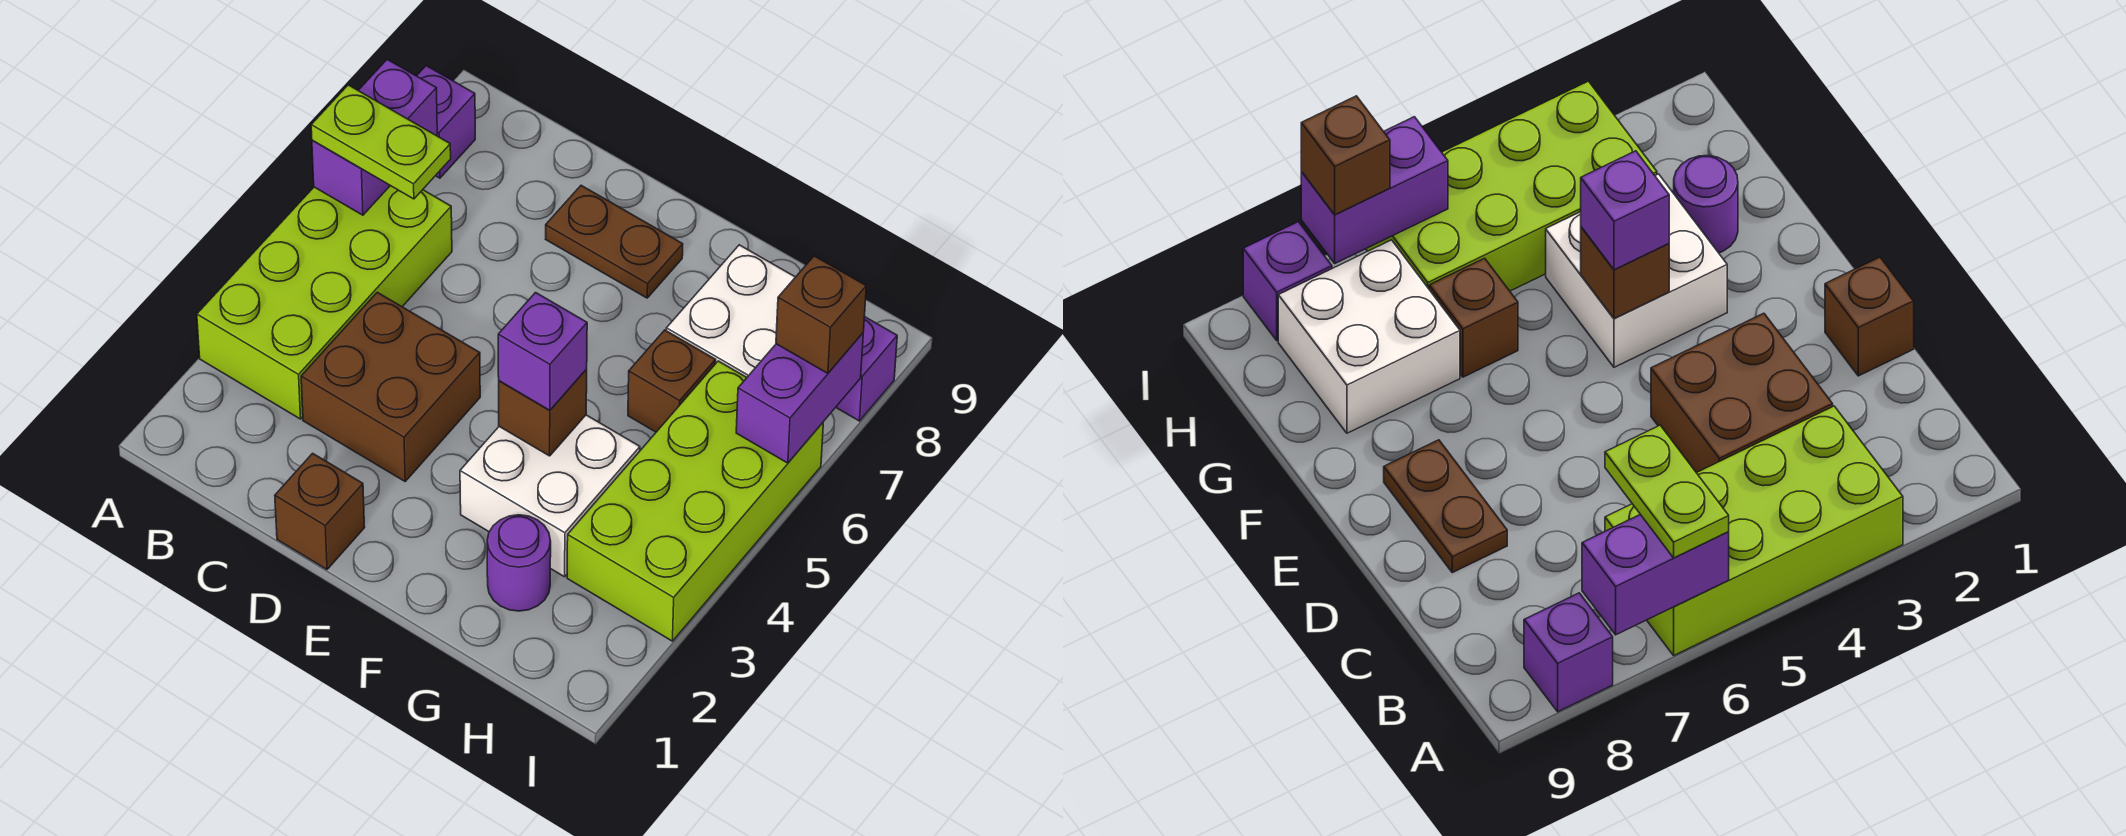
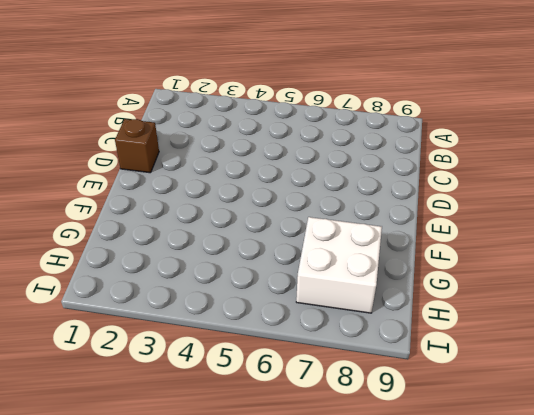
none -> lime 2x4 brick [197,186,452,419]
none -> purple 1x1 brick [417,66,475,178]
none -> brown 2x2 brick [301,292,480,481]

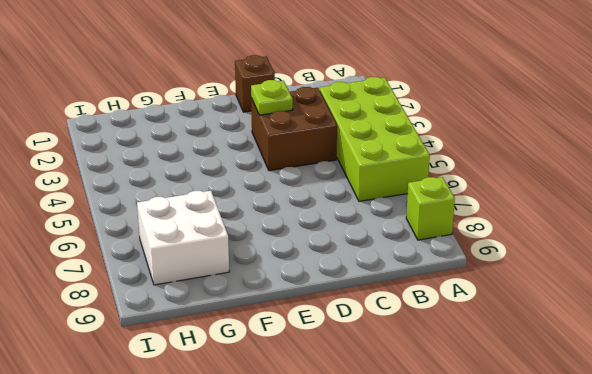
lime 1x1 brick [406,177,455,240] -> purple 1x1 brick [417,66,475,178]
lime 1x1 plate [251,80,293,115] -> none
none -> brown 1x2 plate [546,185,683,298]
none -> white 2x2 brick [460,415,640,577]
none -> purple 1x1 round brick [487,515,551,611]

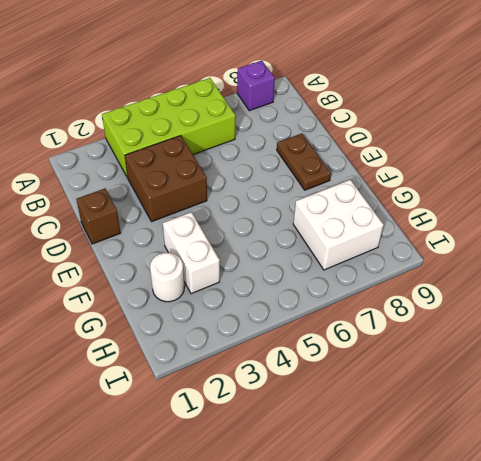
white 1x2 brick [163,212,220,294] -> white 2x2 brick [460,415,640,577]
white 1x1 round brick [150,253,184,302] -> purple 1x1 round brick [487,515,551,611]
none -> brown 1x1 brick [628,330,716,432]
none -> lime 2x4 brick [567,361,823,641]
none -> purple 1x1 brick [836,317,897,421]

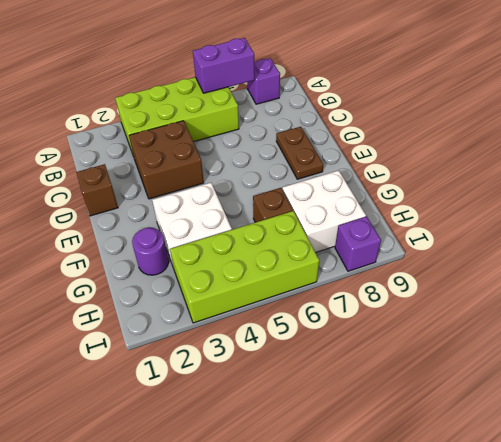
none -> brown 1x1 brick [499,369,587,456]
none -> purple 1x2 brick [736,333,863,463]
none -> lime 1x2 plate [311,85,451,199]

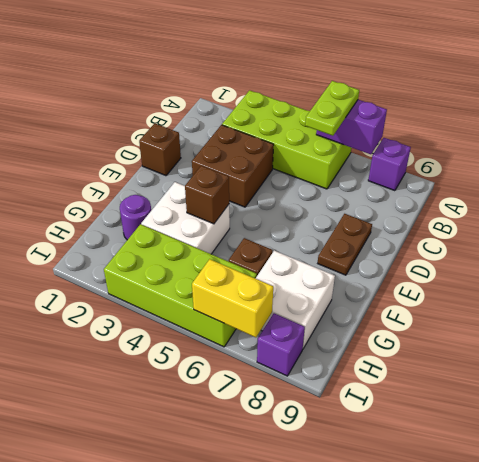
yellow 1x2 brick [192,259,273,337] -> purple 1x2 brick [736,333,863,463]
none -> purple 1x1 brick [498,293,587,410]
none -> brown 1x1 brick [776,256,866,373]

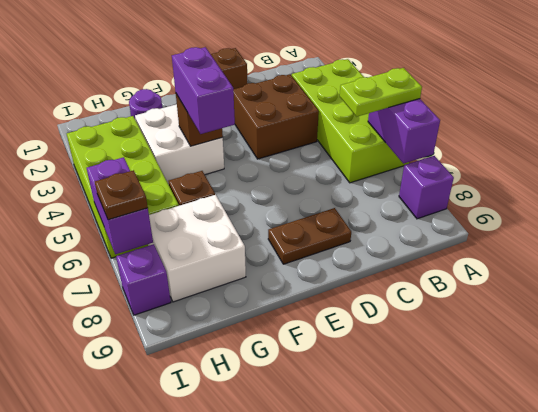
purple 1x2 brick [172,47,235,134] -> purple 1x1 brick [498,293,587,410]
brown 1x1 plate [95,170,148,220] -> brown 1x1 brick [776,256,866,373]

